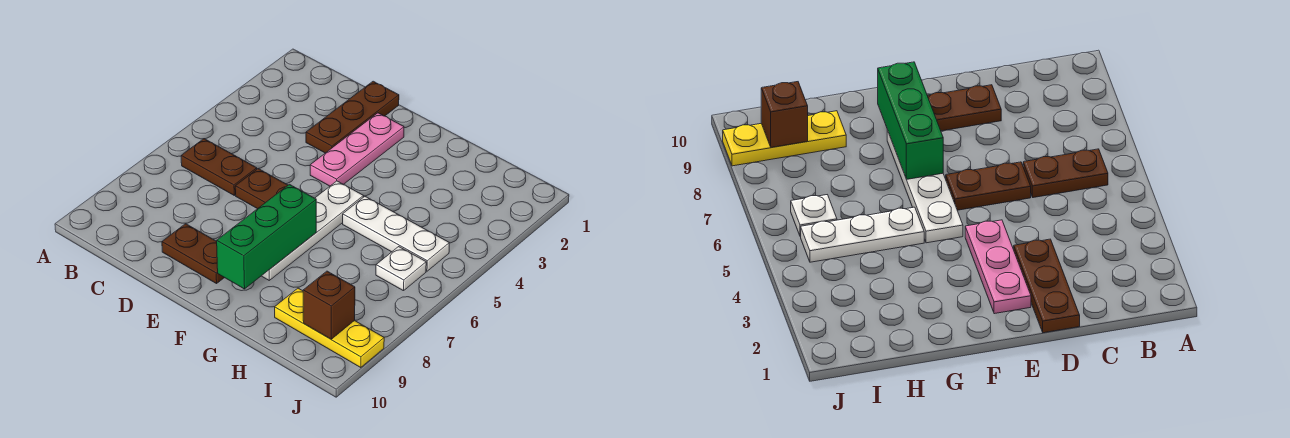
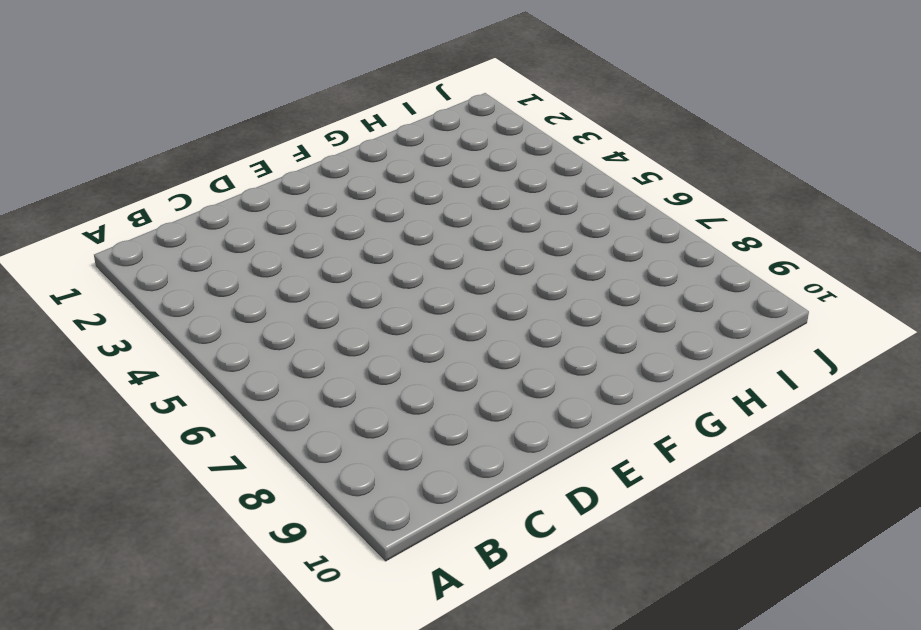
none -> brown 1x2 plate [181,139,257,195]
none -> brown 1x3 plate [306,81,399,153]

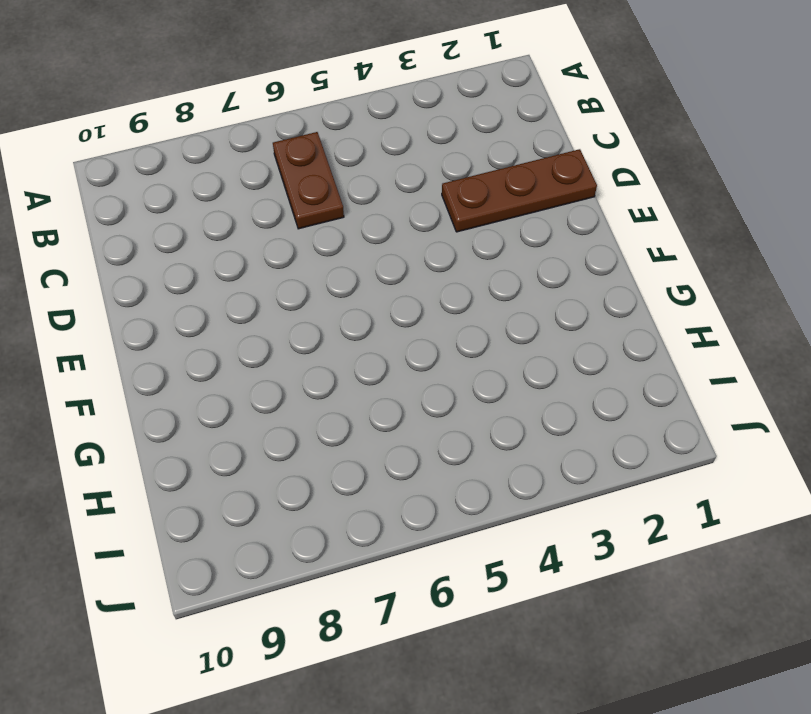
none -> brown 1x2 plate [235,169,288,209]
none -> brown 1x2 plate [162,224,224,284]

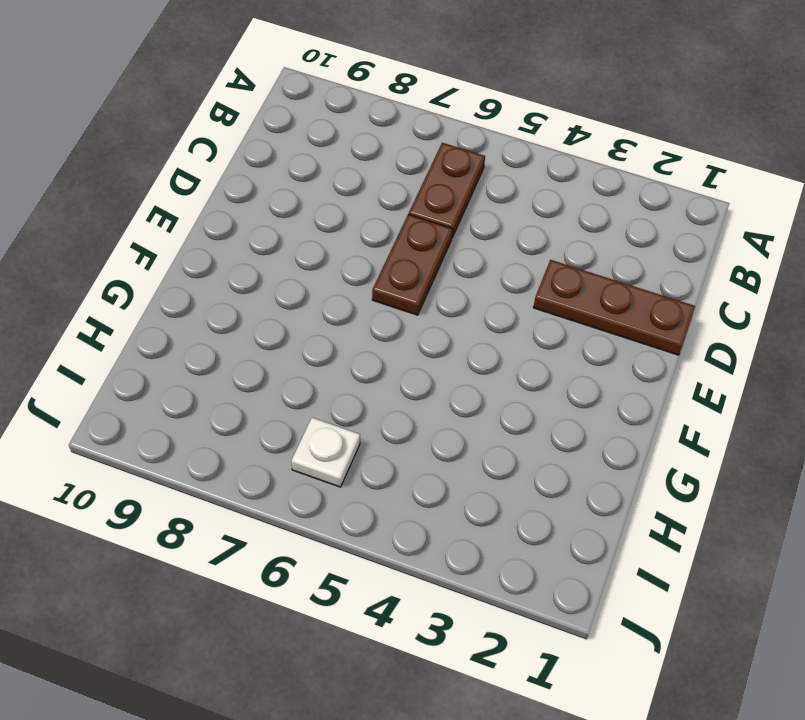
none -> brown 1x2 plate [162,224,224,284]
none -> pink 1x3 plate [310,113,404,186]

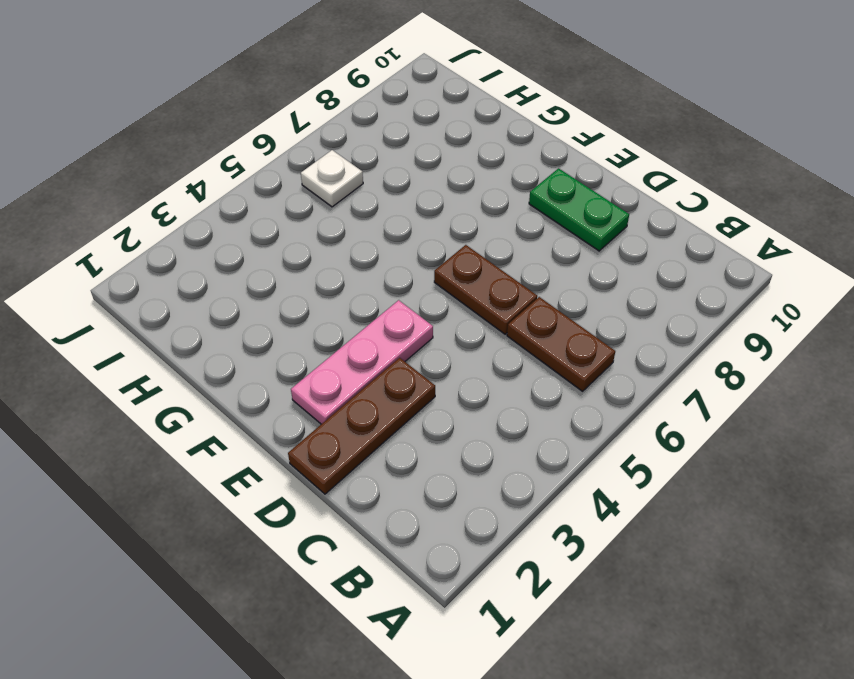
green 1x2 plate [529,168,629,251] -> brown 1x2 plate [162,224,224,284]
none -> white 1x4 plate [262,181,364,280]
none -> white 1x3 plate [343,197,449,271]

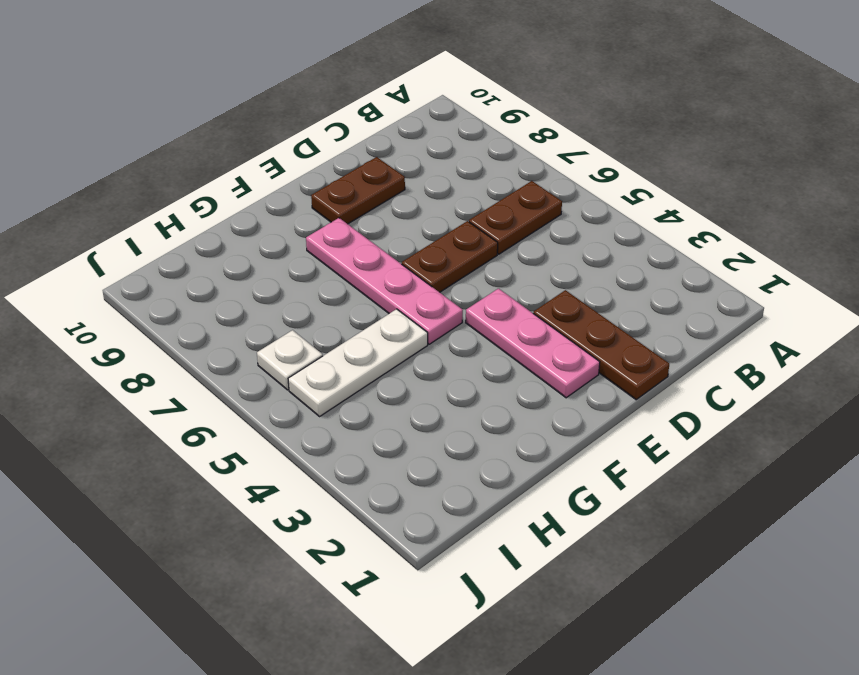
pink 1x4 plate [306,218,463,344] -> white 1x4 plate [262,181,364,280]
none -> yellow 1x3 plate [275,288,384,368]
none -> green 1x3 brick [217,184,316,289]

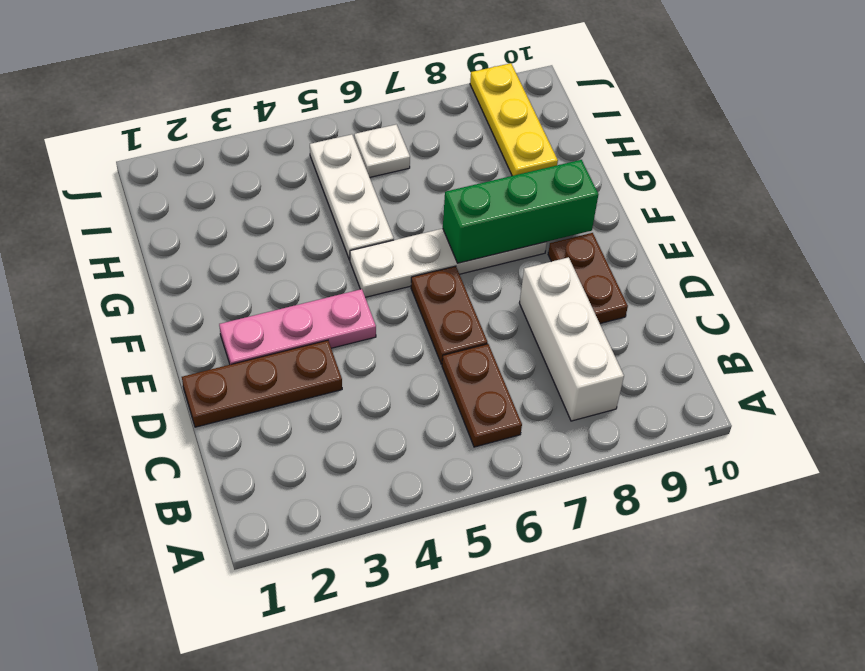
white 1x3 brick [520,257,624,421] -> none
none -> brown 1x1 brick [303,271,355,339]

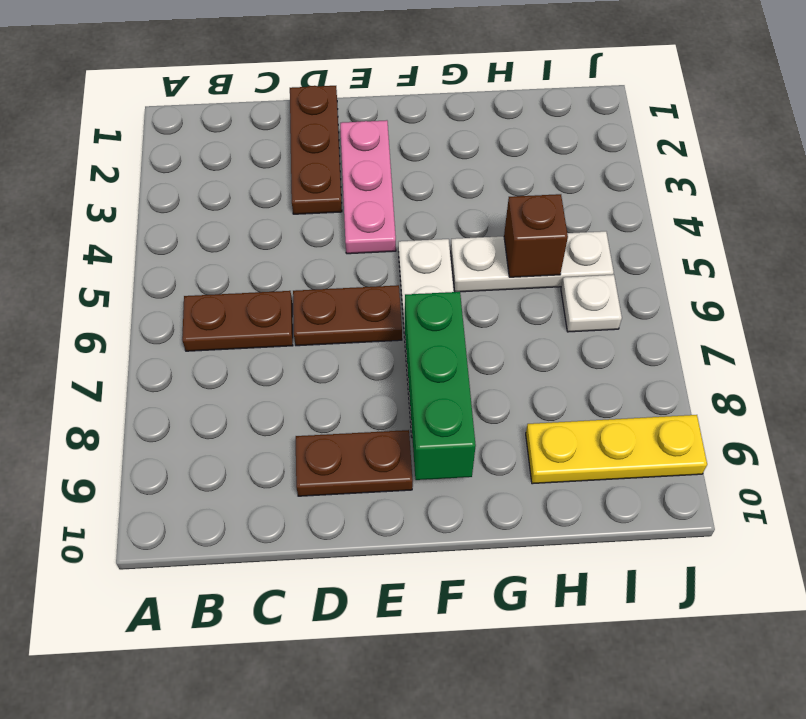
brown 1x1 brick [504,194,568,277] -> brown 1x1 brick moved to [303,271,355,339]

